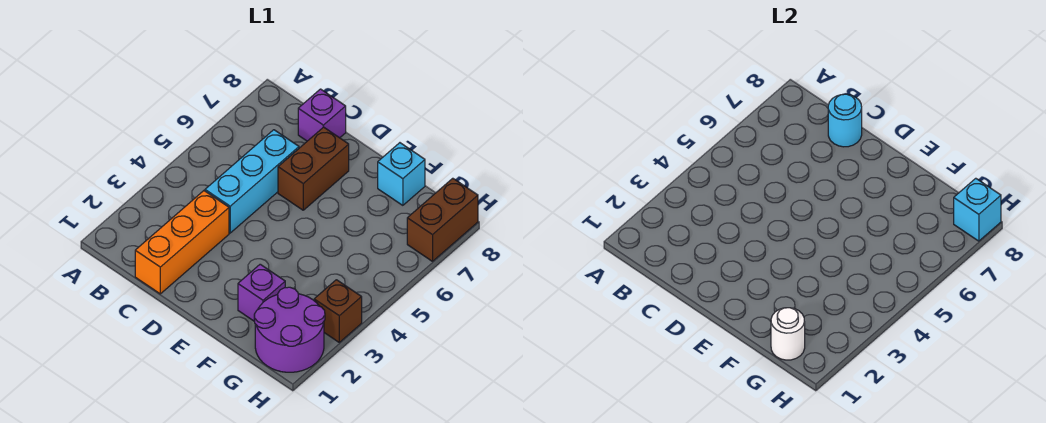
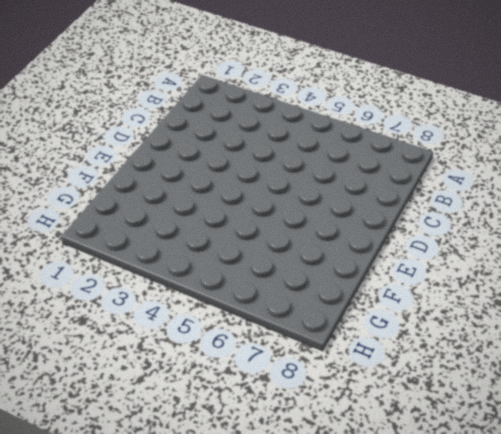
none -> orange 1x3 brick [135,191,229,294]
none -> cyan 1x3 brick [205,130,299,233]
none -> purple 1x1 brick [298,89,346,141]

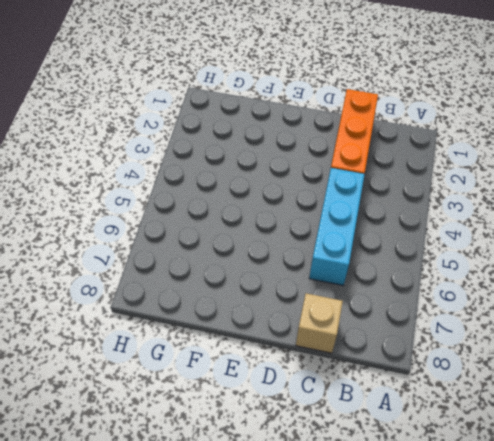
tan 1x1 brick [296,293,343,353] -> purple 1x1 brick [298,89,346,141]
none -> brown 1x2 brick [278,127,349,210]
none -> purple 1x1 brick [238,264,285,322]
none -> cyan 1x1 brick [378,143,425,205]

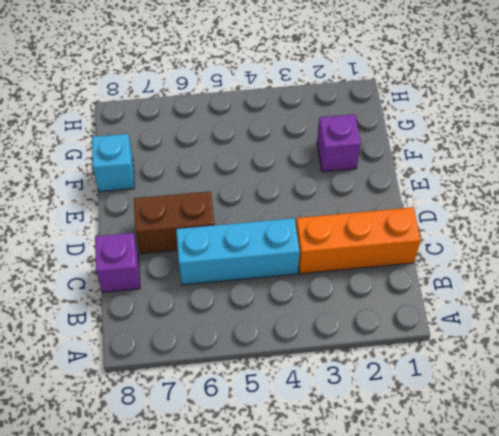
none -> purple 2x2 round brick [254,287,325,372]
none -> brown 1x1 brick [314,280,362,342]
none -> brown 1x2 brick [407,178,478,261]

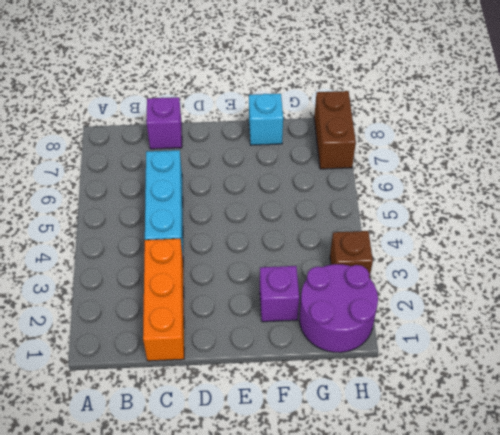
none -> brown 1x2 brick [278,127,349,210]
none -> cyan 1x1 round brick [828,94,862,147]
none -> white 1x1 round brick [771,308,805,360]

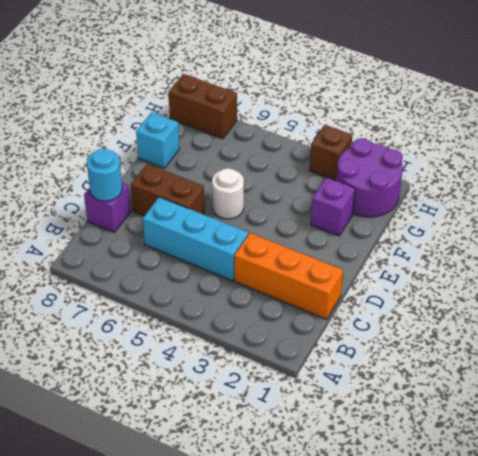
white 1x1 round brick [212,168,244,219] -> white 1x1 round brick moved to [771,308,805,360]
none -> cyan 1x1 brick [954,178,1001,241]

